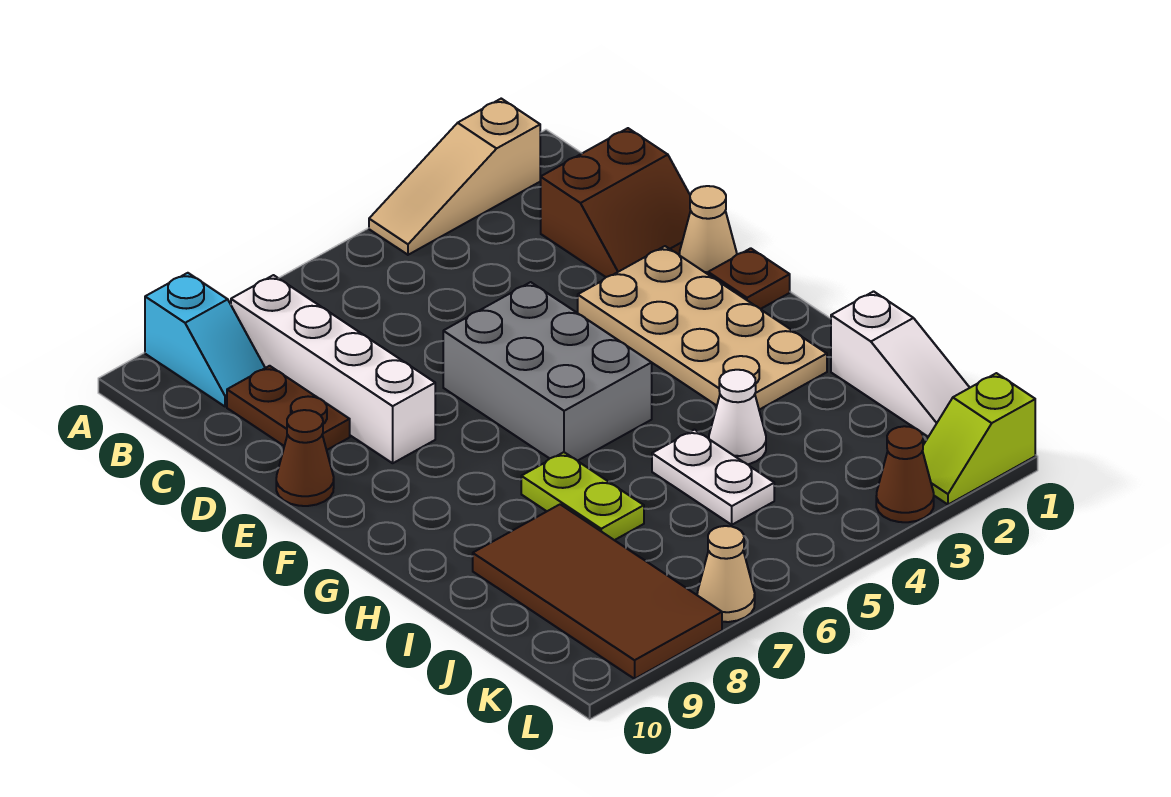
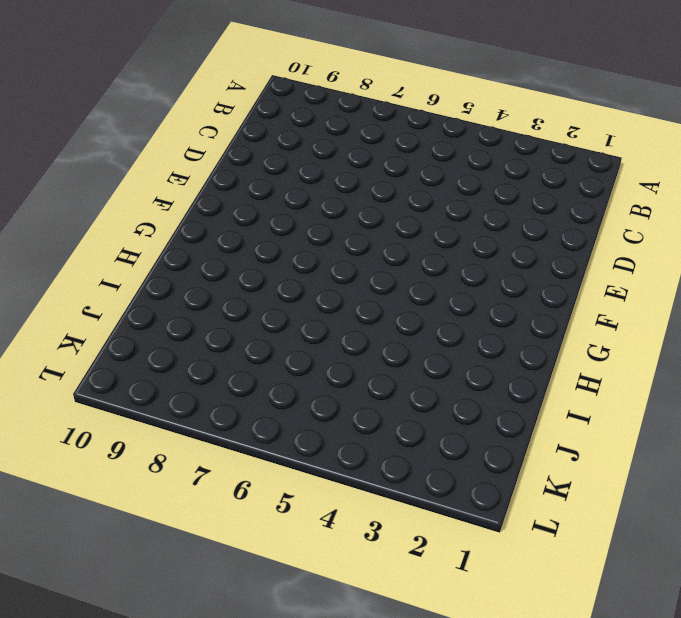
none -> tan 1x3 slope [369,99,540,255]
none -> cyan 1x2 slope [145,273,265,407]
none -> white 1x4 brick [231,275,435,463]

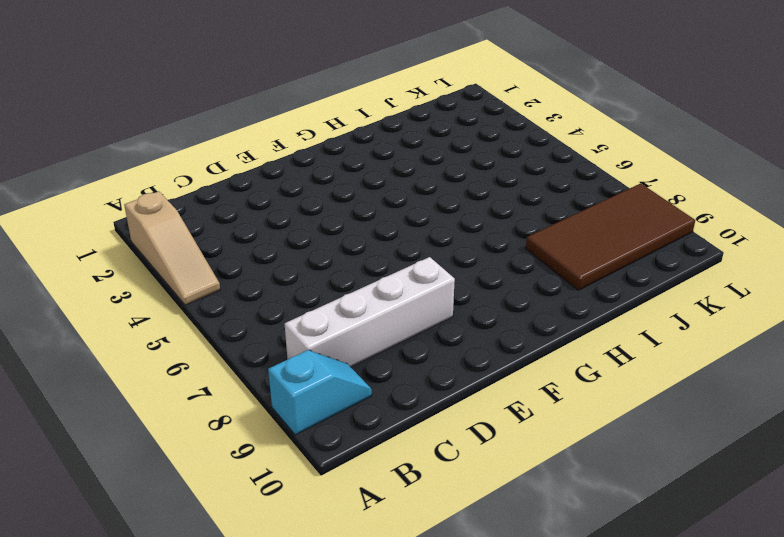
none -> brown 2x2 slope [541,128,691,277]
none -> brown 1x2 plate [227,366,350,450]
none -> tan 1x1 cone [680,186,737,274]

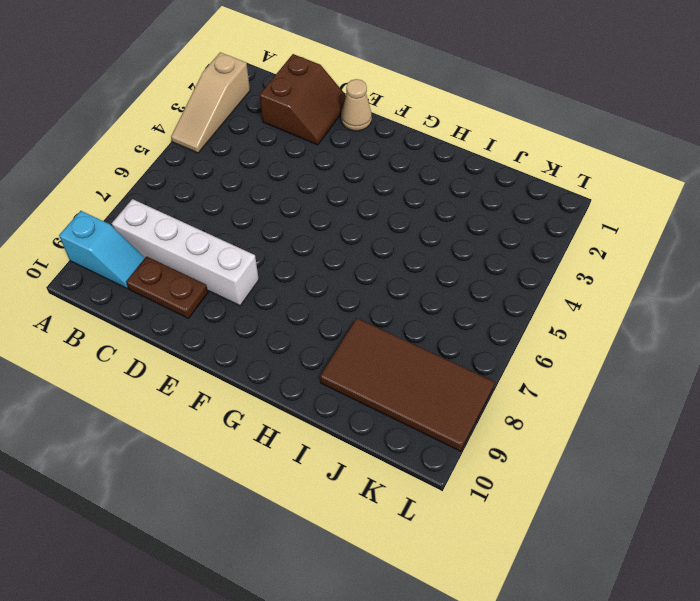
none -> tan 2x4 plate [578,246,827,410]
none -> grey 2x3 brick [443,282,652,461]
none -> brown 1x1 cone [276,410,334,506]

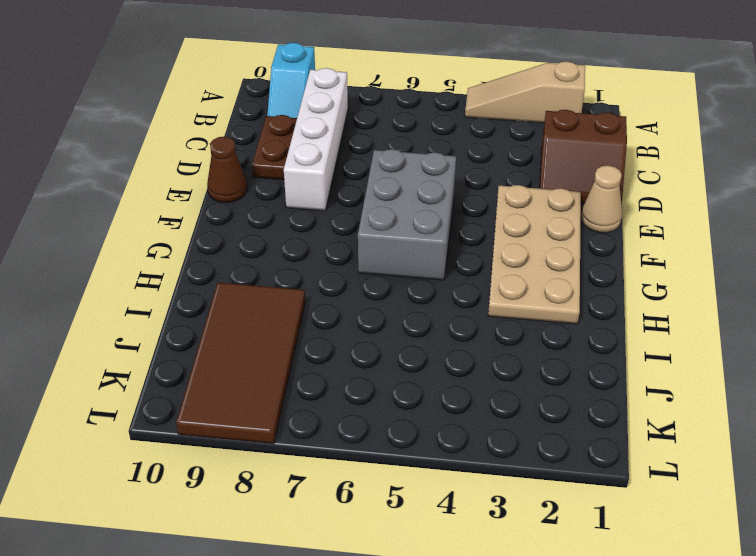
none -> brown 1x1 plate [708,248,790,309]
none -> lime 1x2 plate [521,452,644,540]
none -> white 1x3 slope [831,291,970,437]

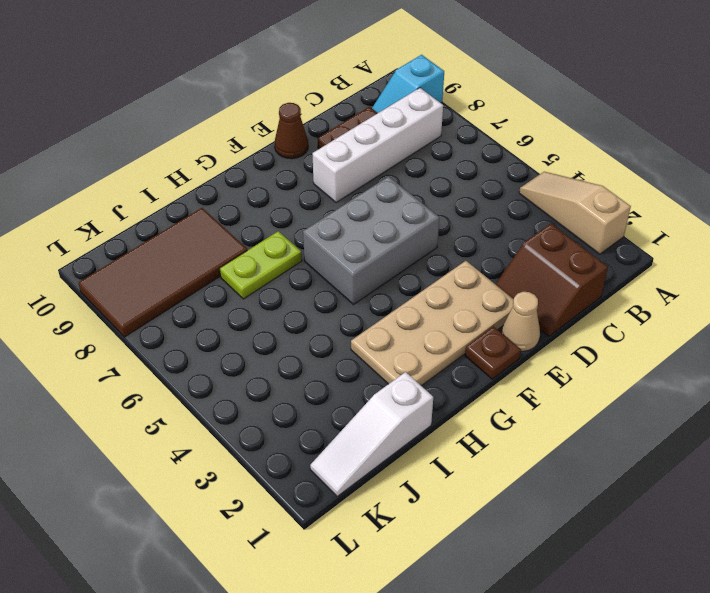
none -> white 1x1 cone [709,370,766,464]
none -> white 1x2 plate [652,430,774,525]
none -> lime 1x2 slope [923,373,1035,505]

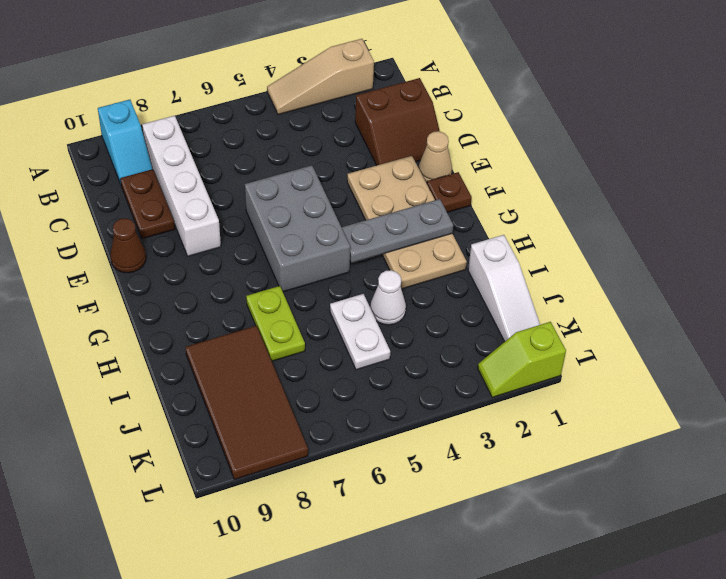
grey 1x3 plate [342,199,453,263] -> none
none -> brown 1x1 cone [876,426,934,522]
none -> tan 1x1 cone [697,526,755,622]

